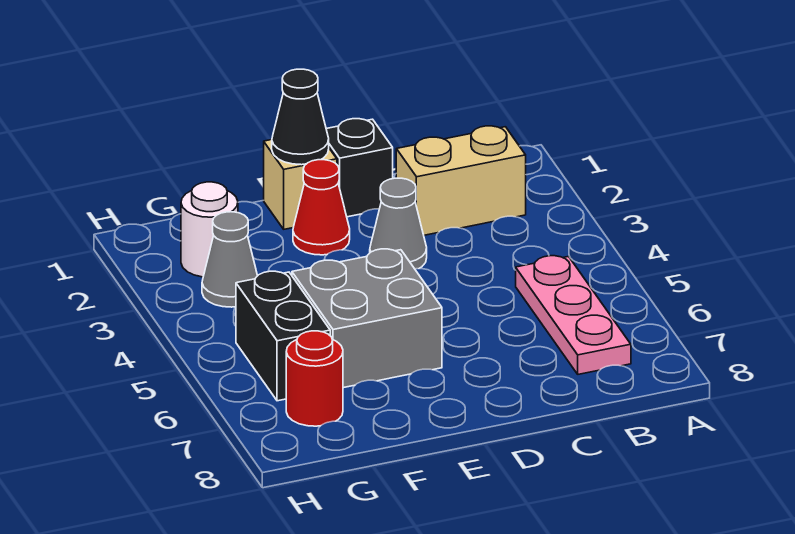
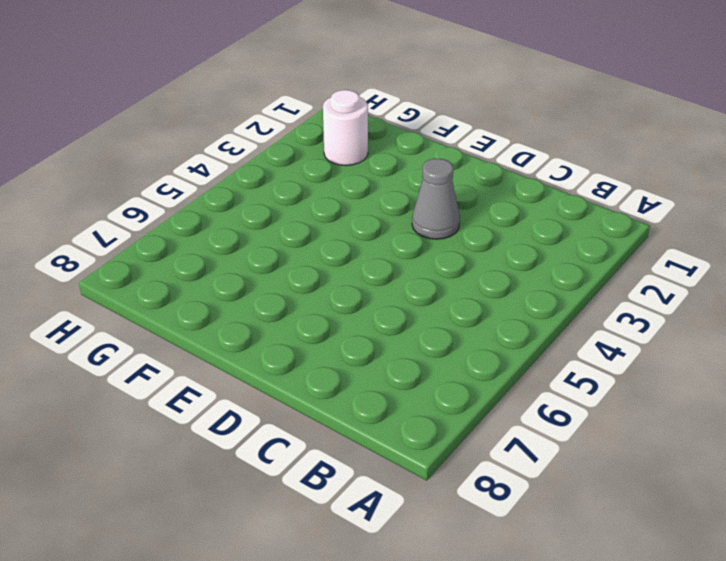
none -> tan 1x2 brick [396,126,526,235]
none -> pink 1x3 plate [516,256,631,374]
none -> black 1x1 brick [326,119,393,217]

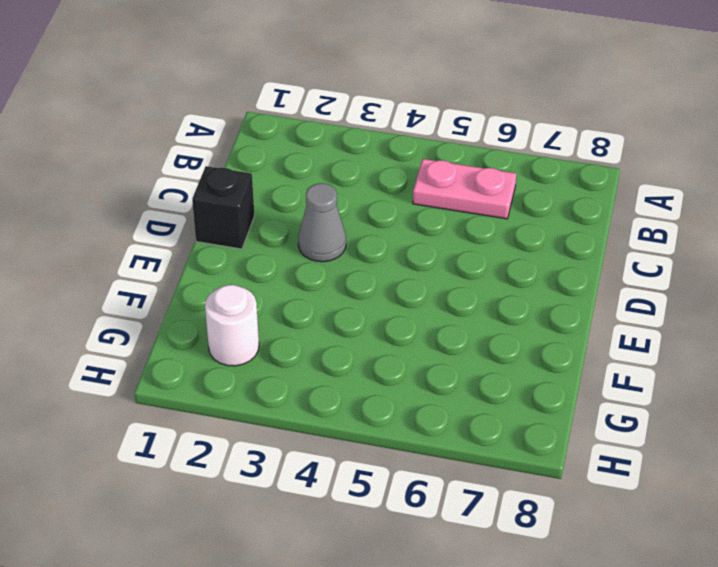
pink 1x2 plate [413,159,516,219] -> pink 1x3 plate [516,256,631,374]
none -> tan 1x2 brick [396,126,526,235]
none -> tan 1x1 brick [264,140,337,229]
none -> red 1x1 cone [293,160,350,255]

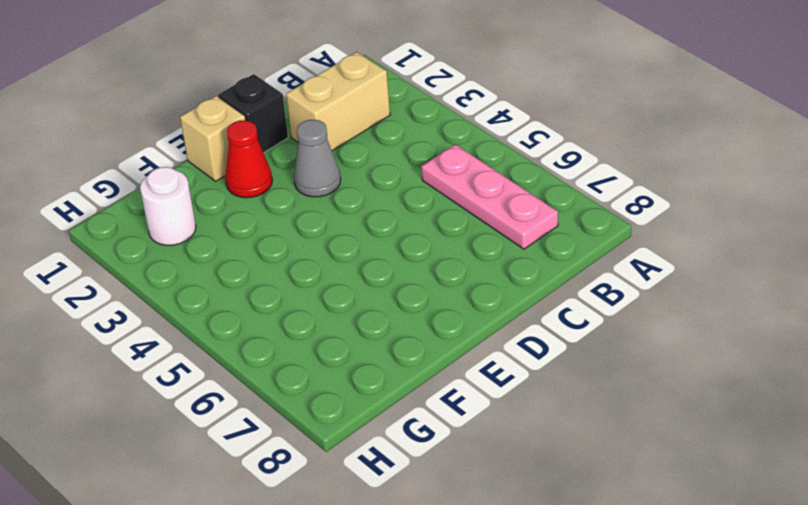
none -> grey 2x2 brick [292,249,442,388]
none -> grey 1x1 cone [202,212,257,307]
none -> black 1x2 brick [236,271,330,401]

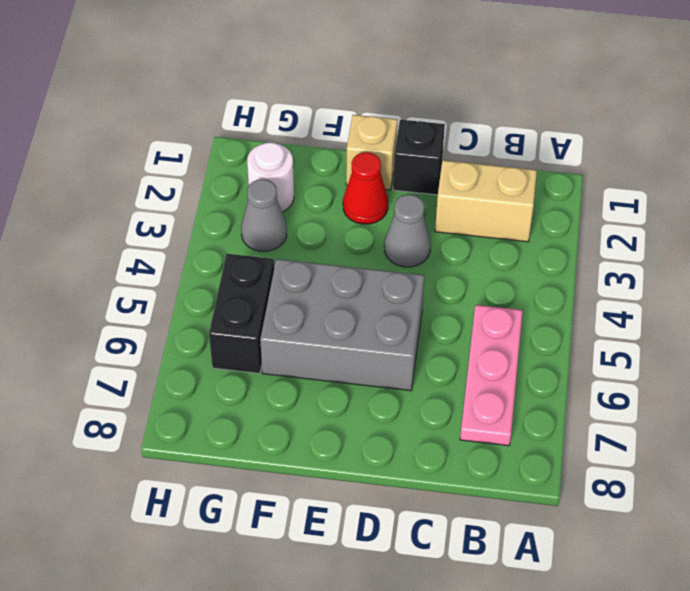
grey 2x3 brick [260,259,424,391] -> grey 2x2 brick [292,249,442,388]
none -> red 1x1 round brick [286,331,343,426]
none -> black 1x1 cone [272,69,329,165]

